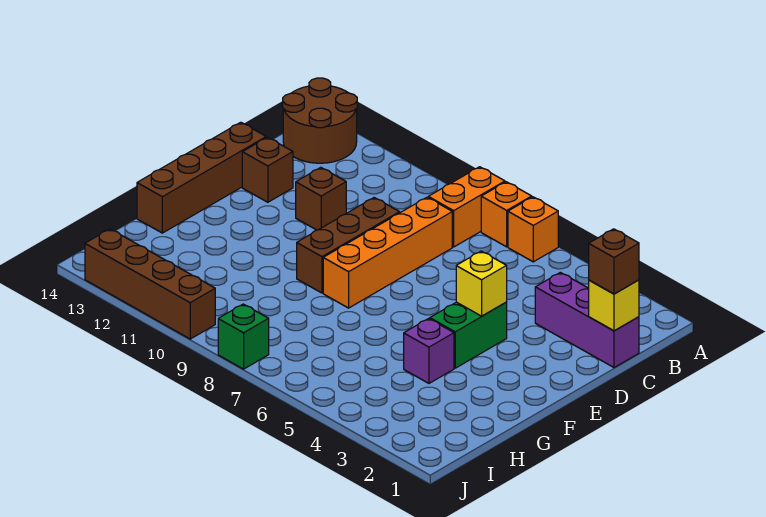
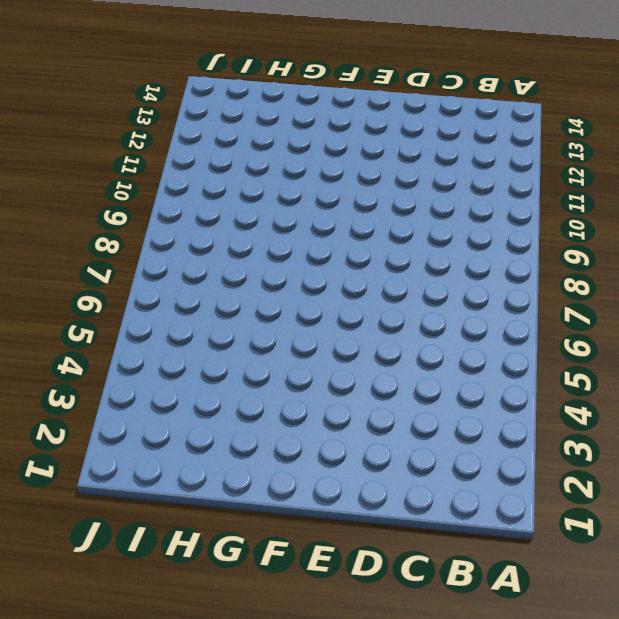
none -> orange 1x1 brick [508,197,558,262]
none -> orange 1x1 brick [481,182,532,247]
none -> orange 1x2 brick [428,167,505,247]

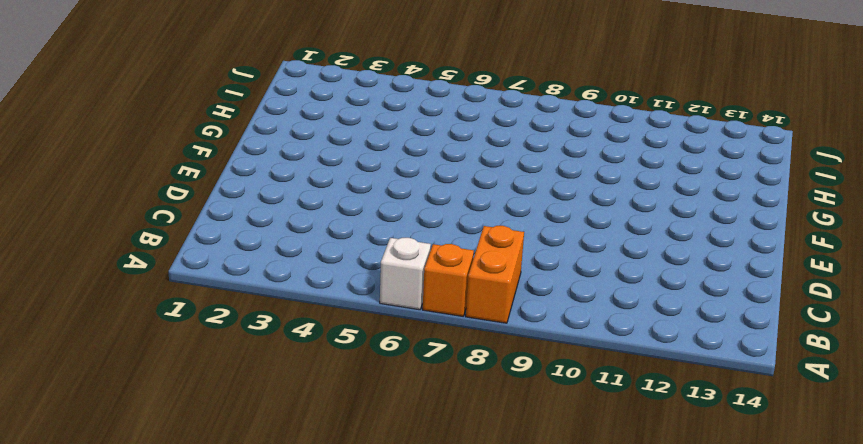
white 1x1 brick [380,238,431,310] -> orange 1x1 brick [508,197,558,262]
none -> brown 2x2 round brick [283,78,357,163]
none -> purple 1x3 brick [535,272,639,367]
none -> orange 1x4 brick [323,197,452,308]

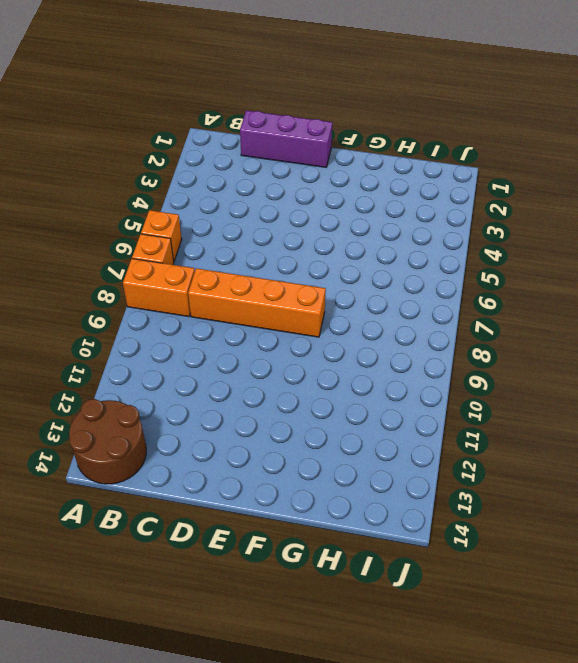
purple 1x3 brick [240,110,332,167] -> purple 1x3 brick turned to [535,272,639,367]
none -> brown 1x3 brick [297,198,400,293]
none -> brown 1x1 brick [296,167,346,230]
none -> brown 1x1 brick [242,137,293,202]

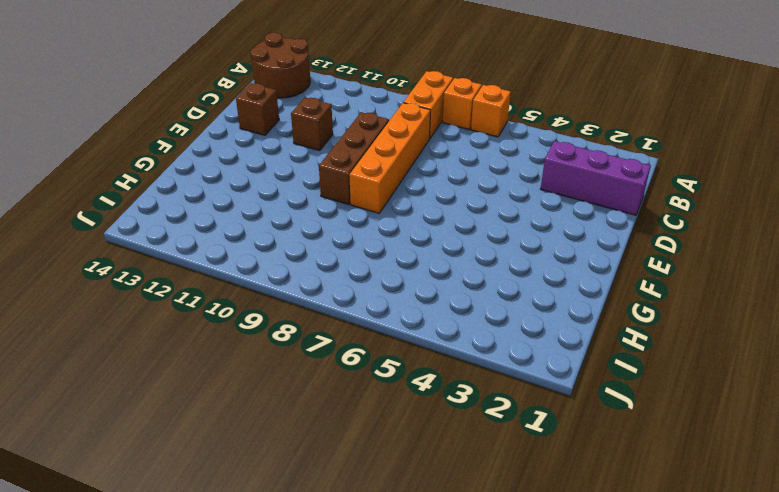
none -> brown 1x4 brick [137,122,266,233]
none -> green 1x2 brick [430,302,507,368]
none -> purple 1x1 brick [404,318,454,383]

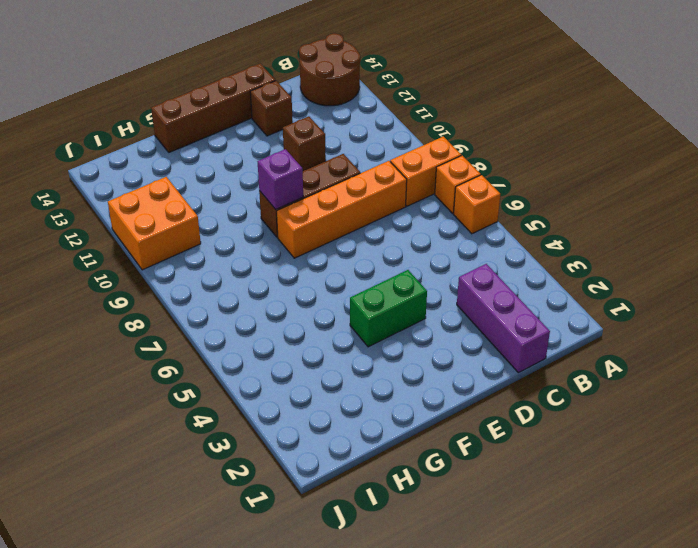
purple 1x1 brick [258,149,303,209] -> purple 1x1 brick moved to [404,318,454,383]
orange 2x2 brick [108,177,201,270] -> brown 1x4 brick [85,229,215,339]
none -> green 1x1 brick [218,304,269,369]
none -> yellow 1x1 brick [589,280,639,331]
none -> yellow 1x1 brick [456,251,507,316]

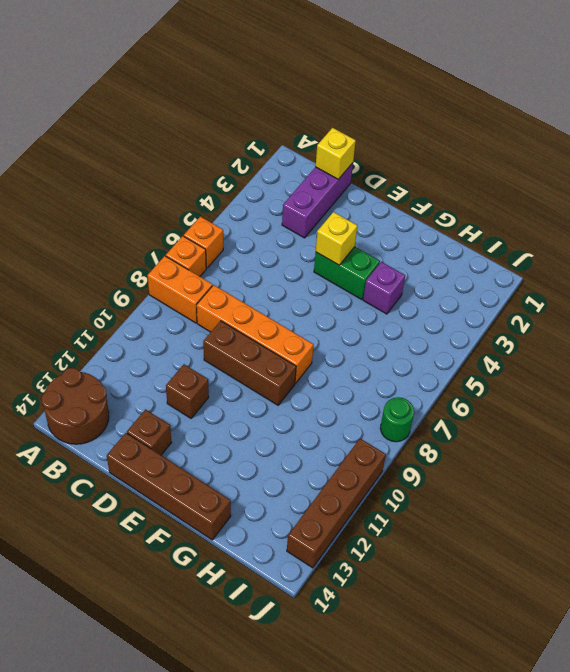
green 1x1 round brick [380,397,414,442] -> green 1x1 brick [218,304,269,369]
none -> brown 1x1 brick [589,229,639,294]

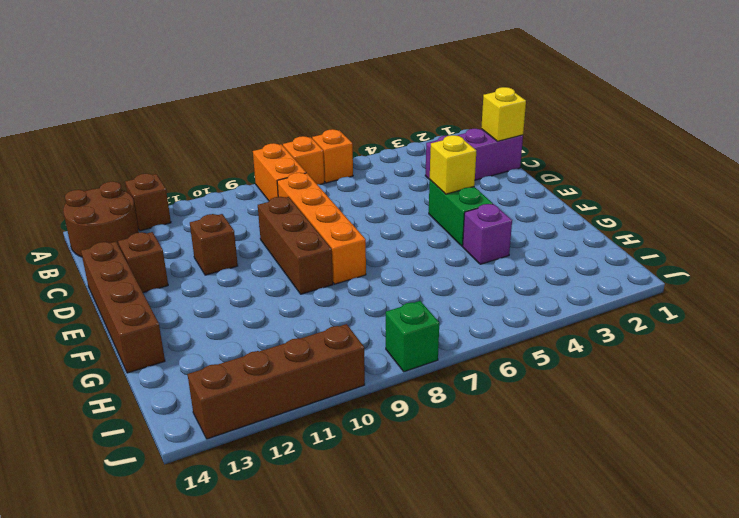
brown 1x1 brick [125,174,171,231] -> brown 1x1 brick moved to [589,229,639,294]

